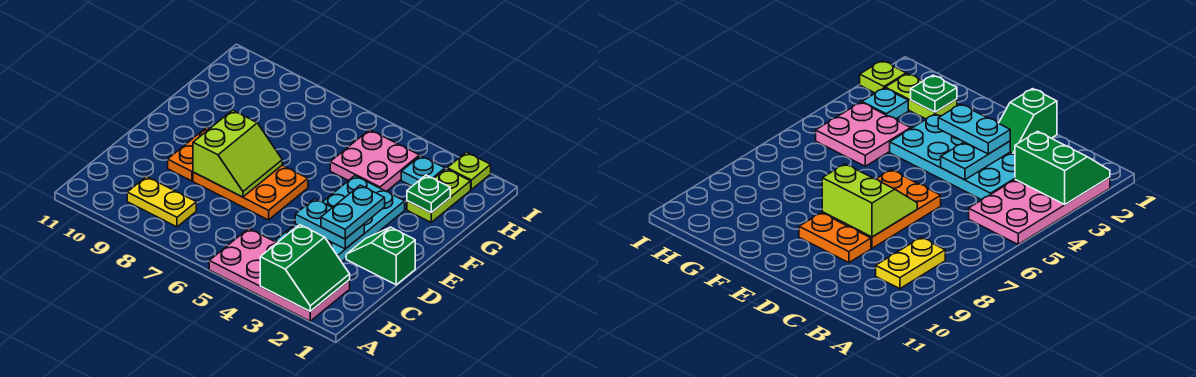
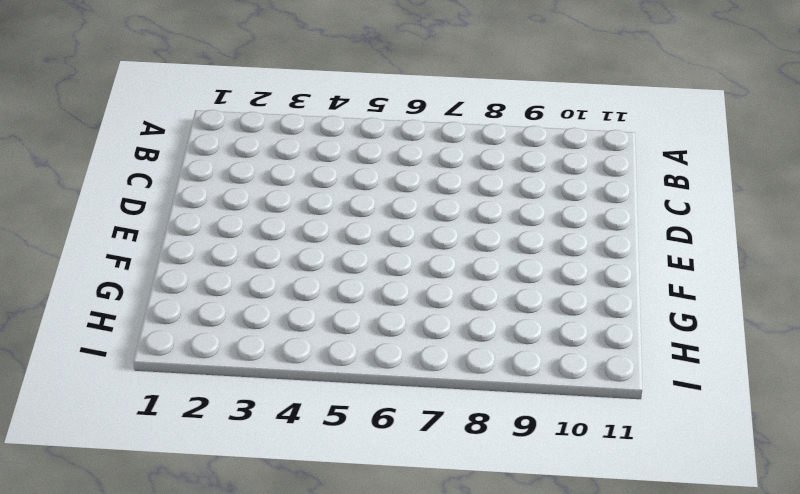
none -> pink 2x4 plate [209,228,350,321]
none -> yellow 1x2 plate [127,177,196,227]
none -> cyan 2x4 plate [275,176,405,262]

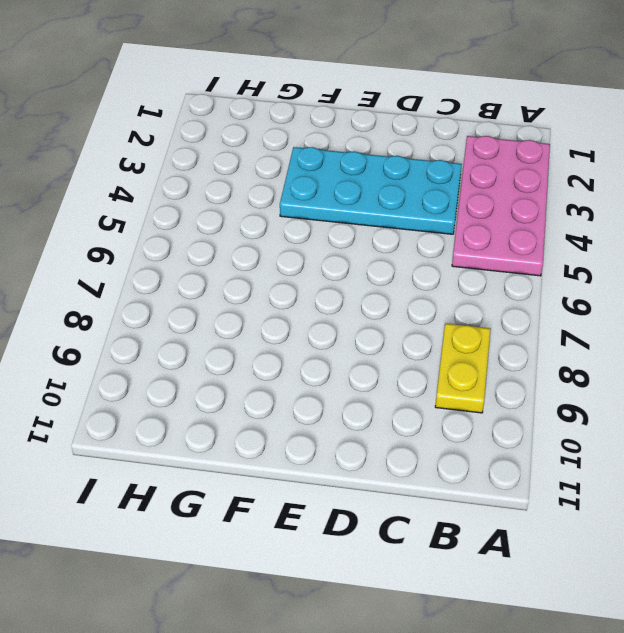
none -> green 1x2 slope [346,227,415,285]
none -> orange 2x3 plate [193,165,308,220]
none -> orange 1x2 plate [168,127,210,181]

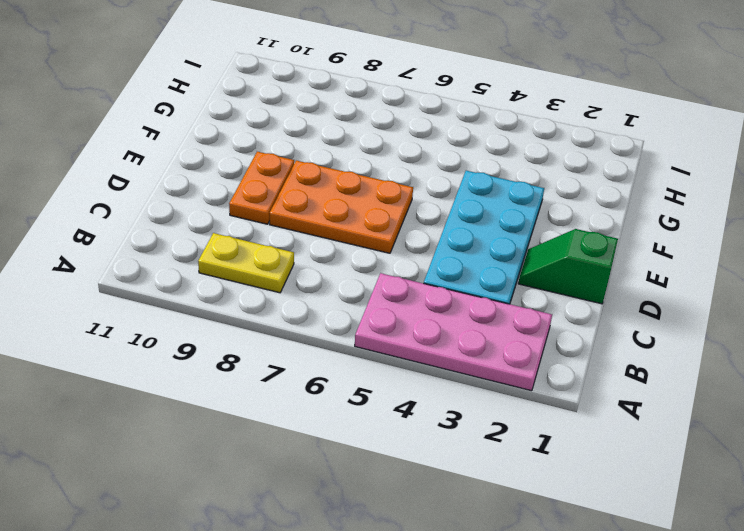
none -> lime 1x2 plate [407,169,471,222]
none -> pink 2x2 plate [330,130,419,191]
none -> cyan 1x1 plate [401,156,445,186]

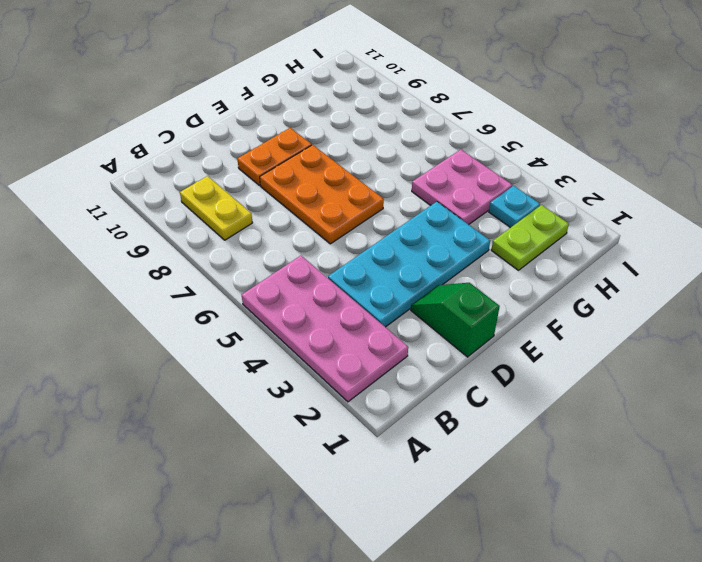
none -> lime 1x1 plate [447,152,491,189]
none -> green 2x2 slope [260,225,350,311]
none -> cyan 1x2 plate [295,199,364,249]

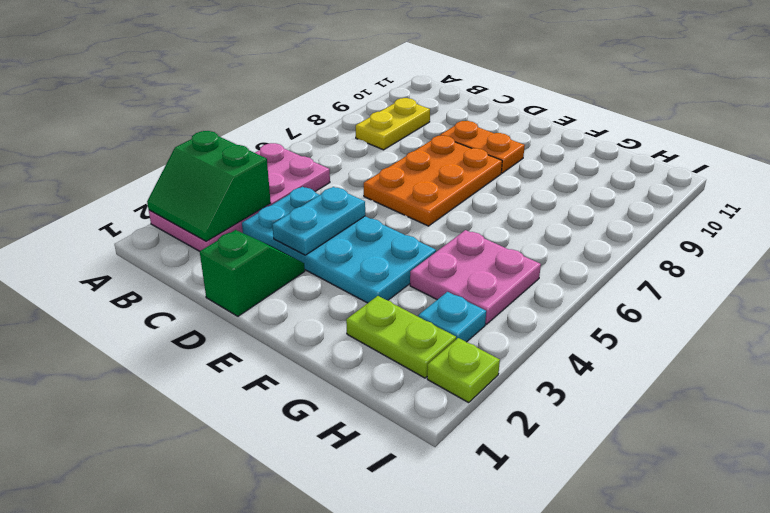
none -> lime 2x2 slope [193,110,282,197]
none -> green 1x1 plate [407,175,450,213]
none -> cyan 1x2 plate [321,185,385,239]

